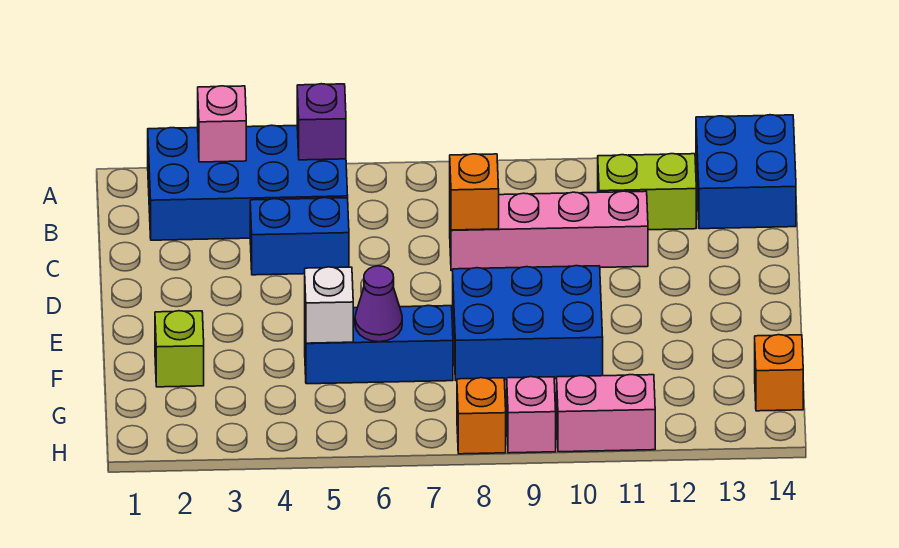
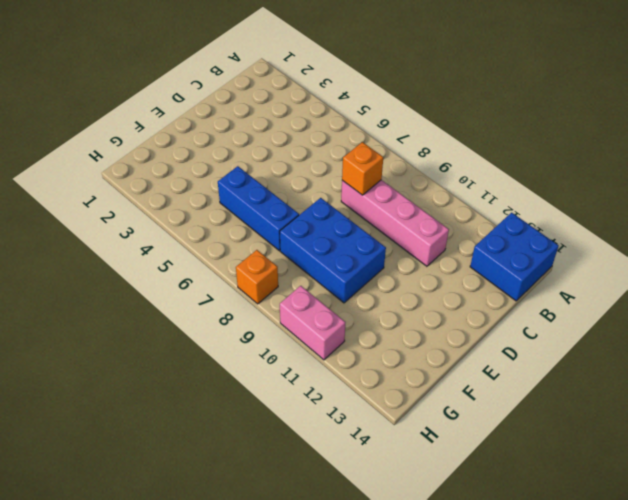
none -> blue 2x4 brick [148,125,348,240]
none -> lime 1x2 brick [598,154,696,230]
none -> blue 1x2 brick [250,198,349,275]

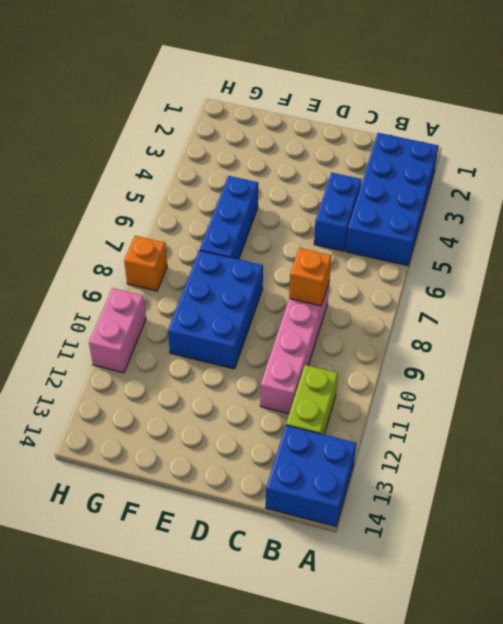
none -> lime 1x1 brick [155,311,204,387]
none -> orange 1x1 brick [755,335,803,411]
none -> pink 1x1 brick [507,377,556,453]

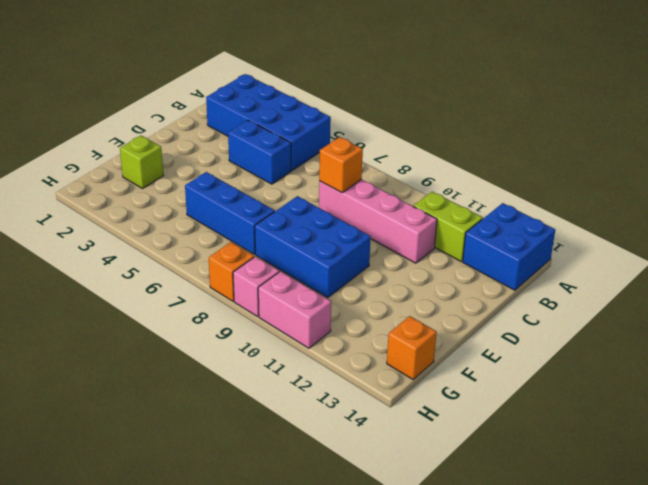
none -> pink 1x1 brick [198,86,246,162]
none -> purple 1x1 brick [297,84,346,160]
none -> white 1x1 brick [305,267,353,343]

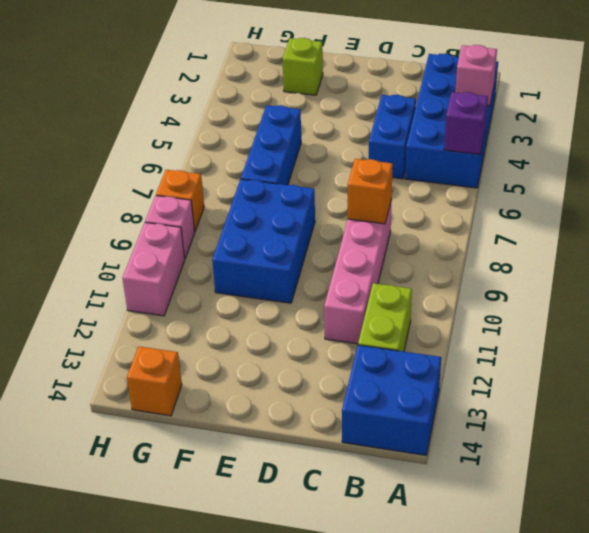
none -> white 1x1 brick [305,267,353,343]
none -> purple 1x1 cone [355,266,402,342]

